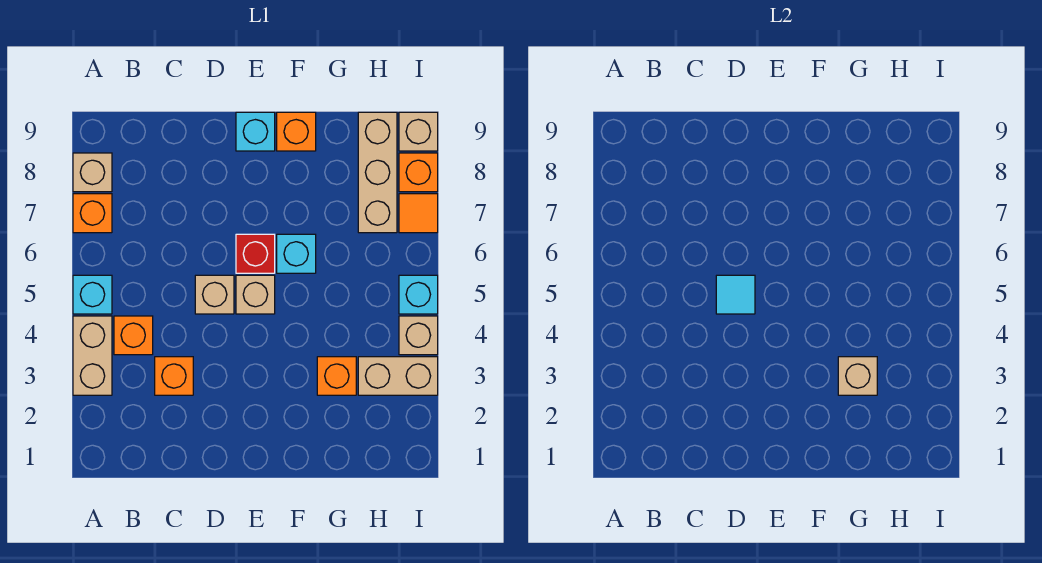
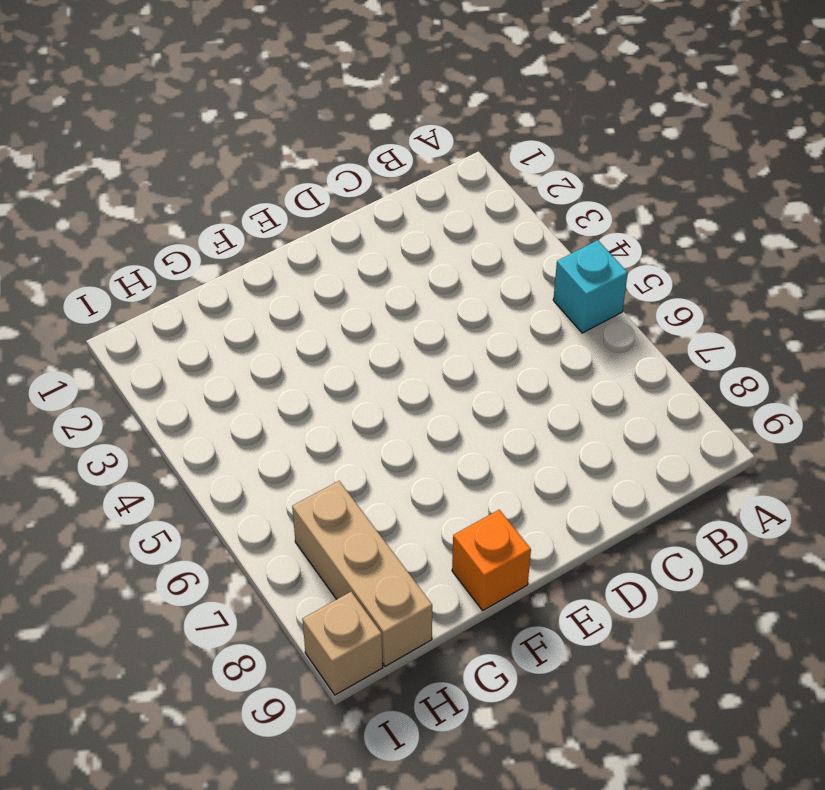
none -> tan 1x2 brick [73,316,112,395]
none -> orange 1x1 brick [73,194,112,233]
none -> tan 1x1 brick [73,153,112,192]

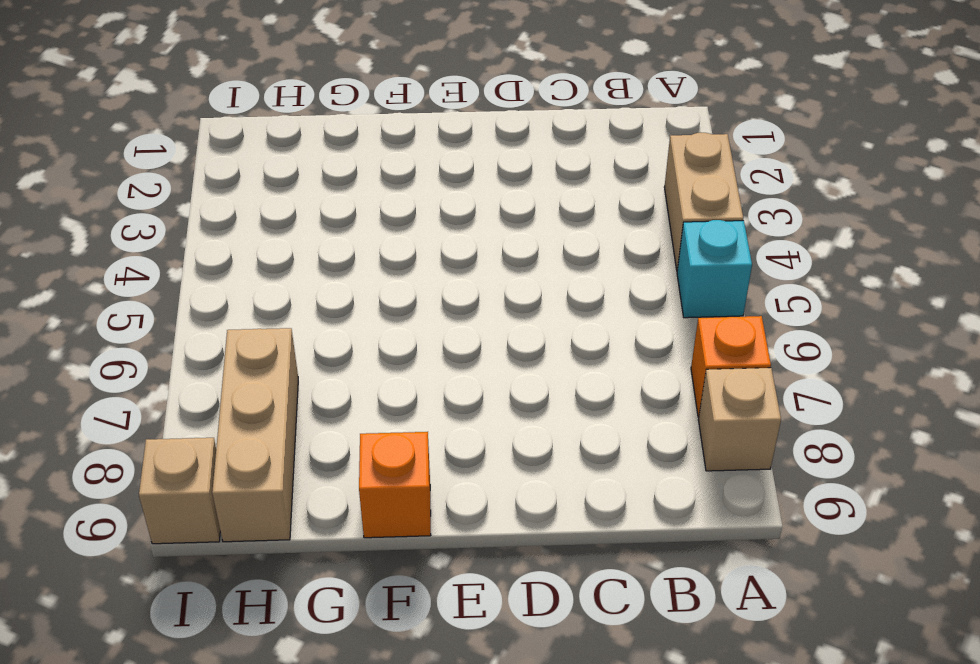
none -> orange 1x1 brick [114,316,153,355]
none -> orange 1x1 brick [155,357,193,395]
none -> tan 1x1 brick [195,275,234,314]

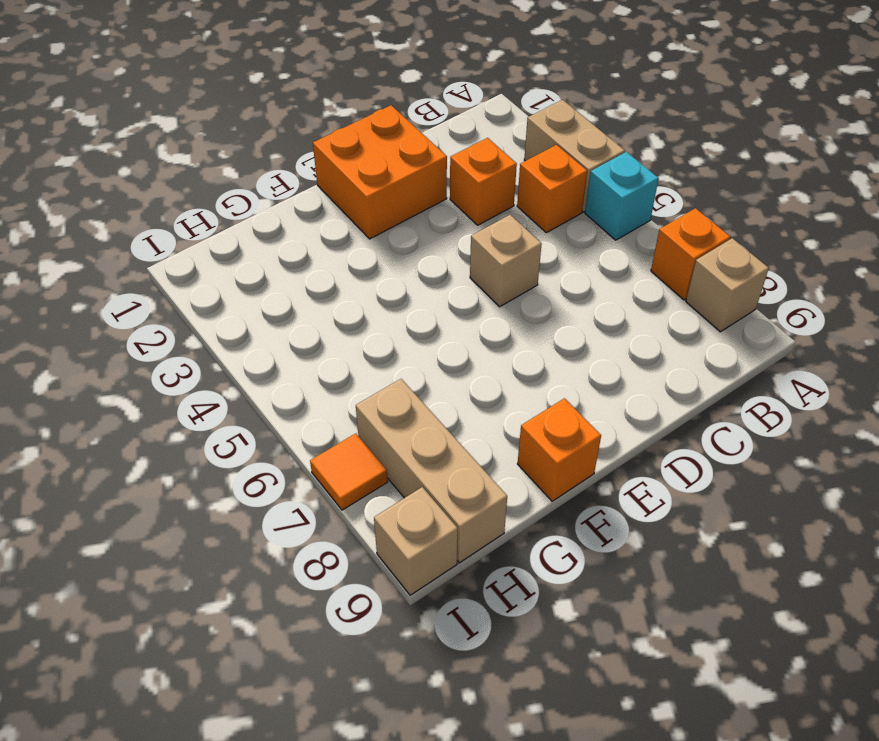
orange 2x2 brick [313,105,447,239] -> none
none -> tan 1x1 brick [236,275,275,314]
none -> red 1x1 brick [236,234,275,273]
none -> cyan 1x1 brick [236,112,275,151]

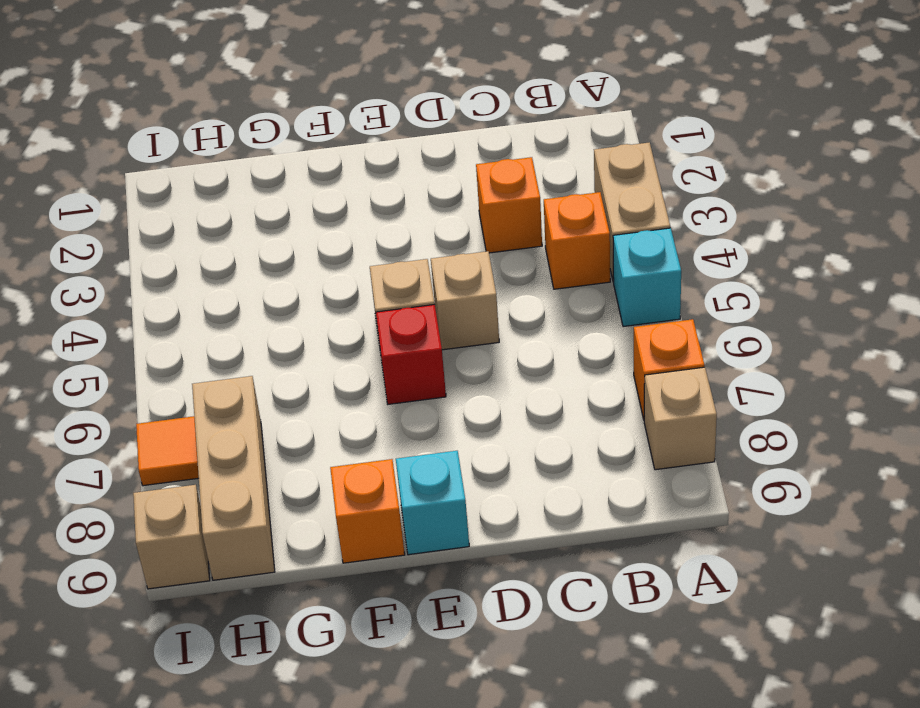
none -> cyan 1x1 brick [277,234,316,273]
none -> orange 1x1 brick [317,357,356,395]
none -> tan 1x2 brick [358,357,438,395]

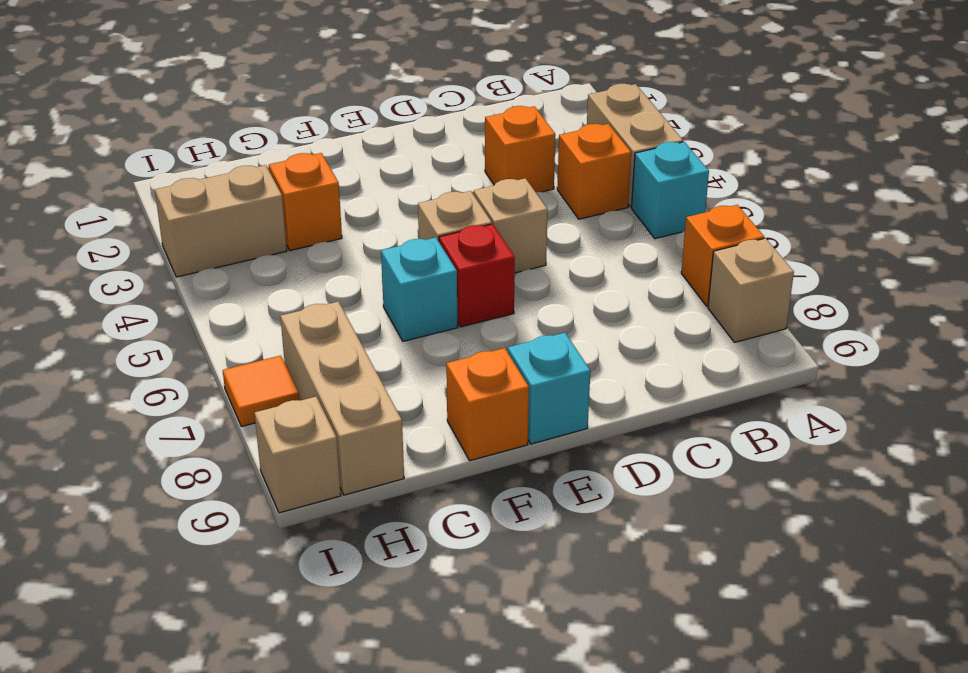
none -> tan 1x1 brick [399,316,438,355]
none -> cyan 1x1 brick [399,275,438,314]
none -> orange 1x1 brick [399,153,438,192]

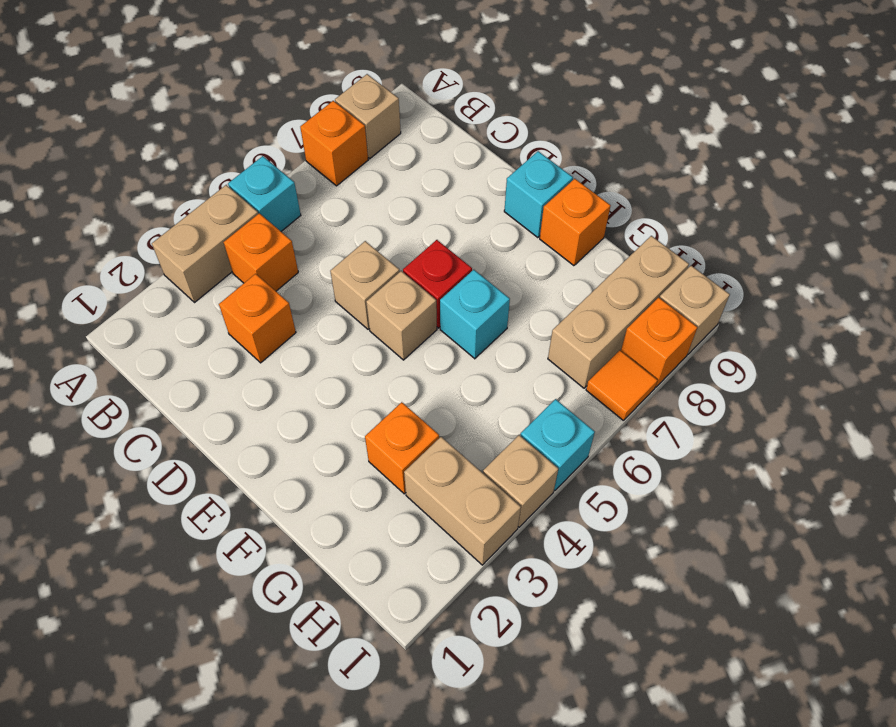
none -> cyan 1x1 tile [716,275,755,314]
none -> tan 1x1 brick [838,357,877,395]

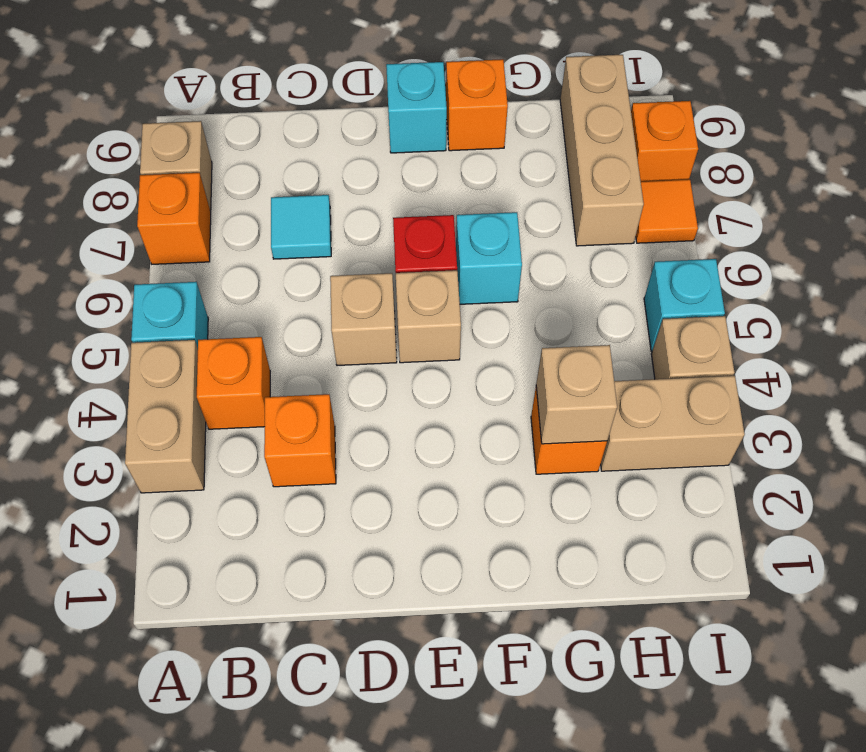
cyan 1x1 tile [271,195,331,259] -> cyan 1x1 tile moved to [716,275,755,314]
none -> tan 1x1 brick [399,112,438,151]

